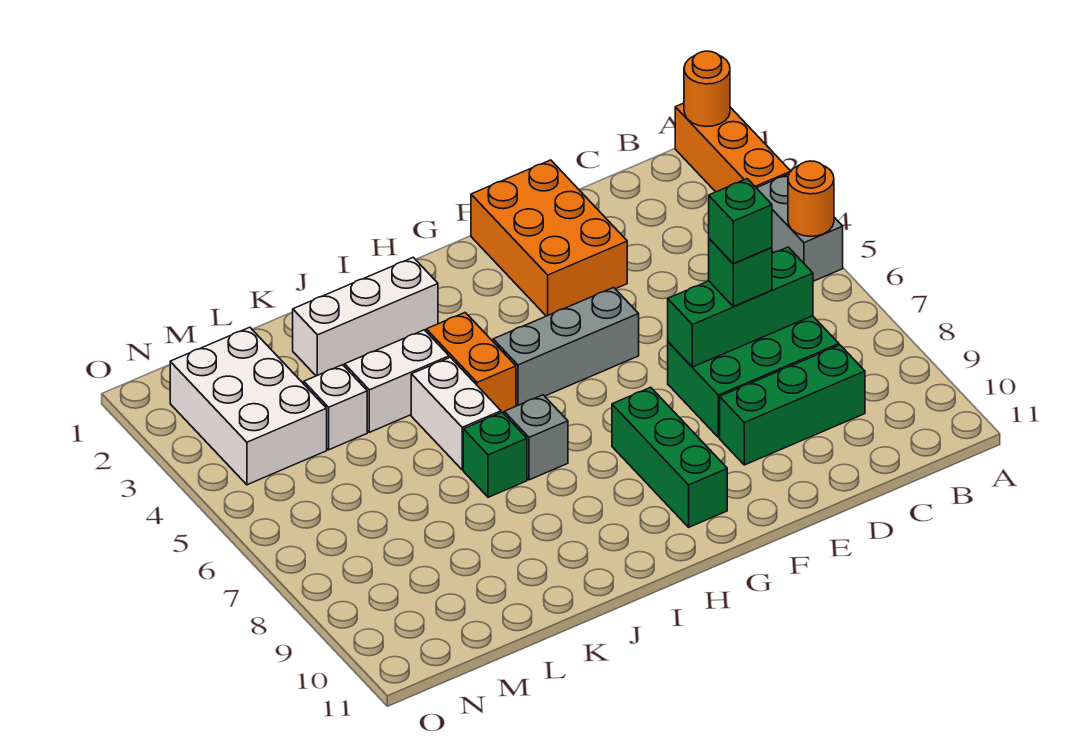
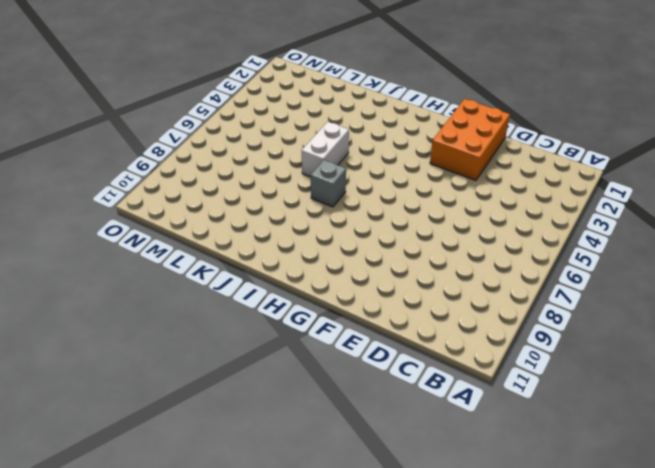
none -> orange 1x3 brick [675,103,790,192]
none -> grey 1x2 brick [757,174,843,281]
none -> green 2x3 brick [668,316,839,437]

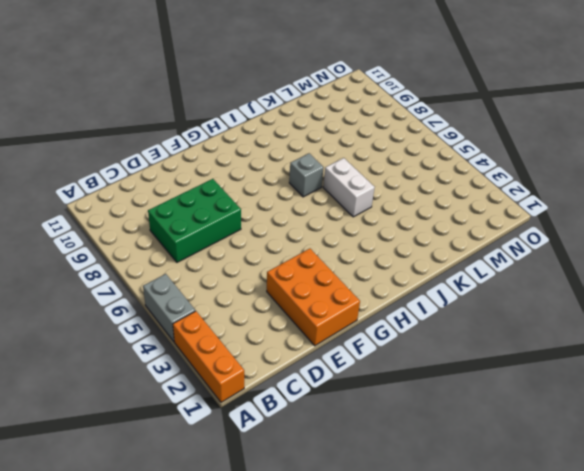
none -> green 1x3 brick [720,345,865,465]
none -> grey 1x3 brick [493,287,639,406]
none -> green 1x3 brick [612,387,727,527]

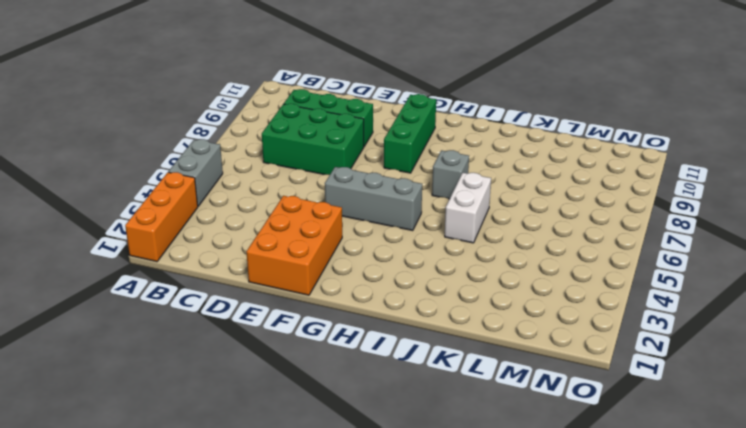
none -> white 1x3 brick [293,257,438,376]
none -> orange 1x2 brick [426,313,516,413]
none -> white 1x2 brick [344,330,449,432]

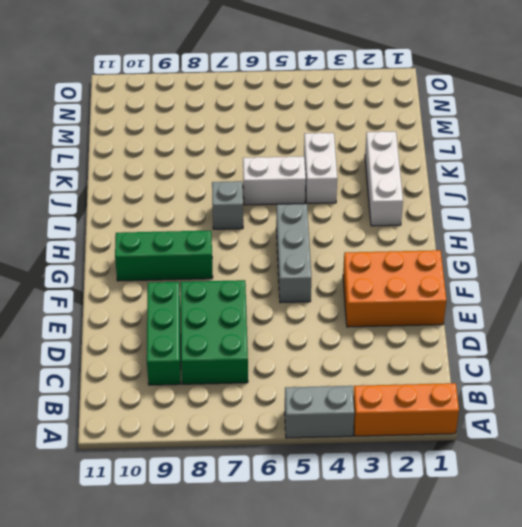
none -> orange 1x2 brick [426,313,516,413]
none -> green 1x1 brick [463,412,527,497]
none -> white 1x1 brick [304,365,367,450]

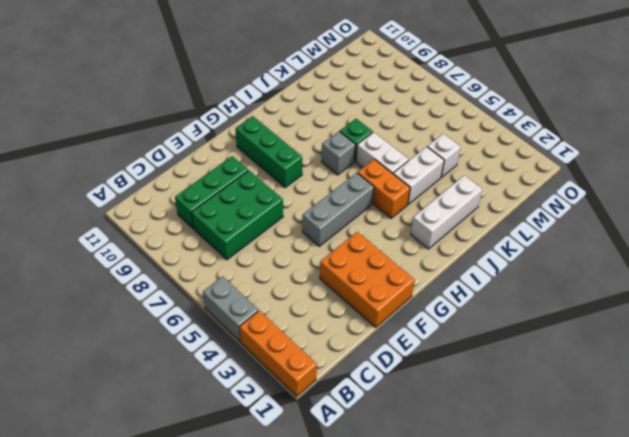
none -> white 2x3 brick [170,327,327,485]
none -> orange 1x1 round brick [684,51,730,127]
none -> orange 1x1 round brick [788,161,834,236]

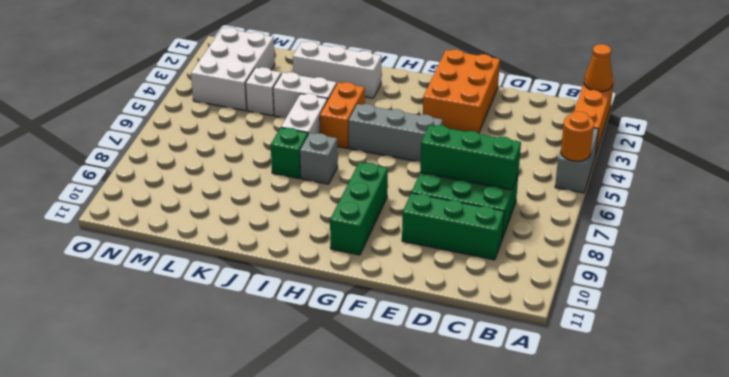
orange 1x1 cone [584,44,613,92] -> orange 1x1 round brick [684,51,730,127]
none -> green 1x1 brick [709,239,772,307]
none -> green 1x1 brick [709,179,772,264]

